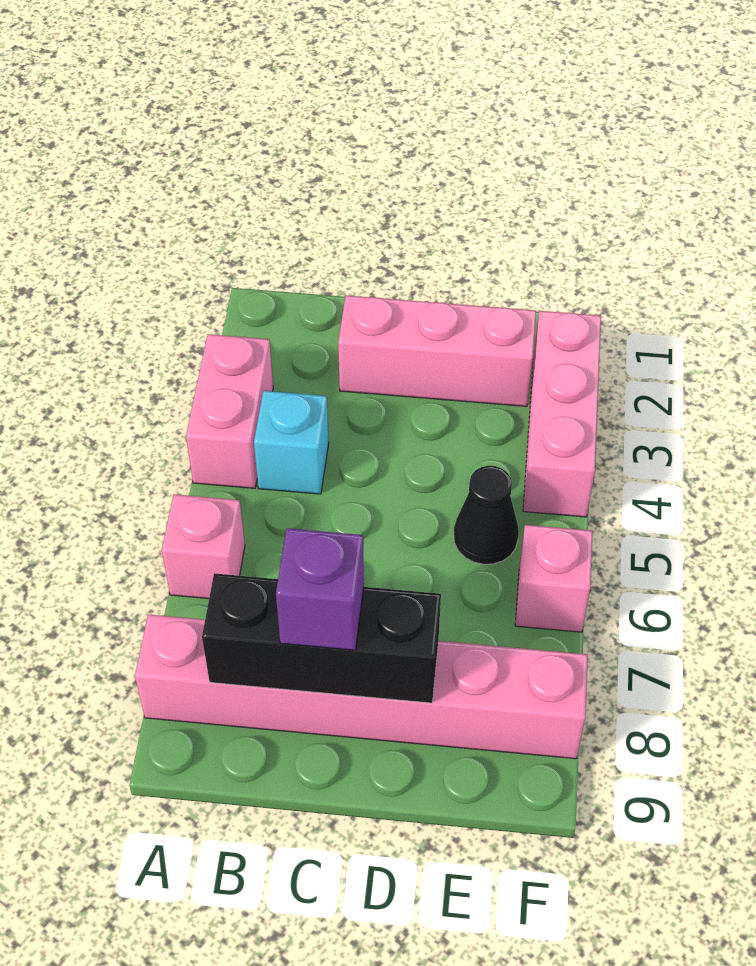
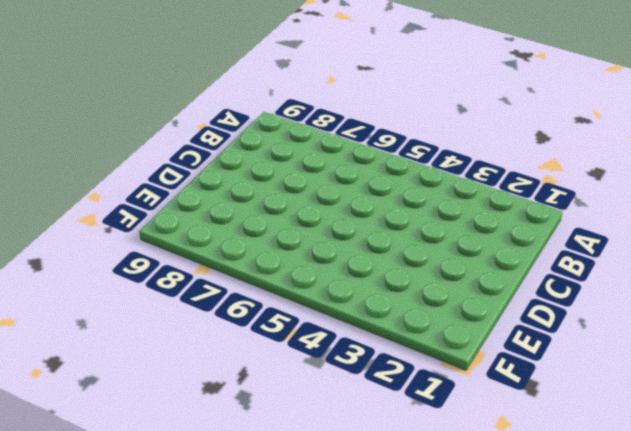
none -> pink 1x2 brick [186,334,273,488]
none -> pink 1x1 brick [162,494,245,599]

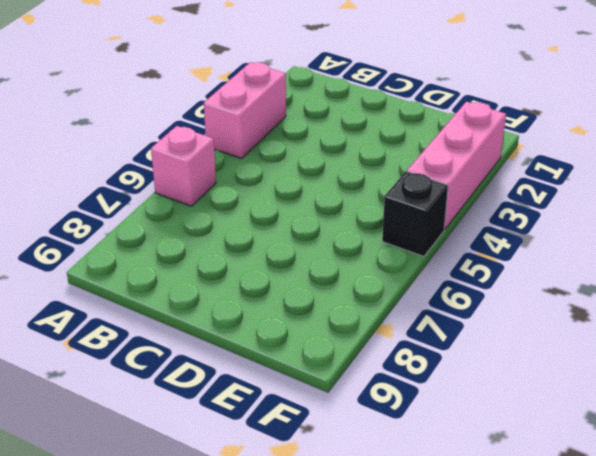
black 1x1 brick [382,172,448,256] -> none
none -> pink 1x6 brick [135,614,588,759]
none -> cyan 1x1 brick [254,391,329,494]

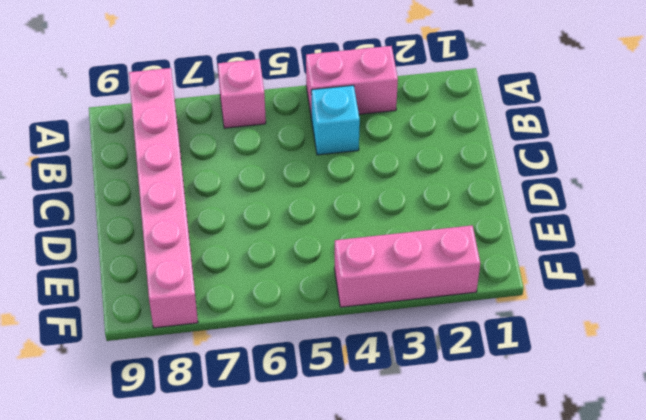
none -> pink 1x3 brick [338,296,536,406]
none -> black 1x1 cone [454,466,519,564]

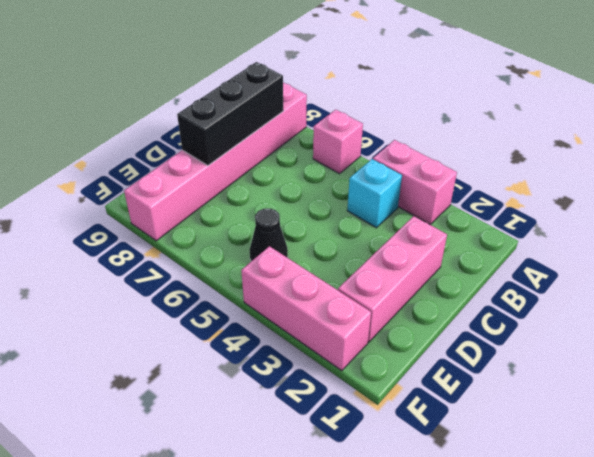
none -> pink 1x1 brick [515,525,593,632]
none -> purple 1x1 brick [276,528,364,650]

